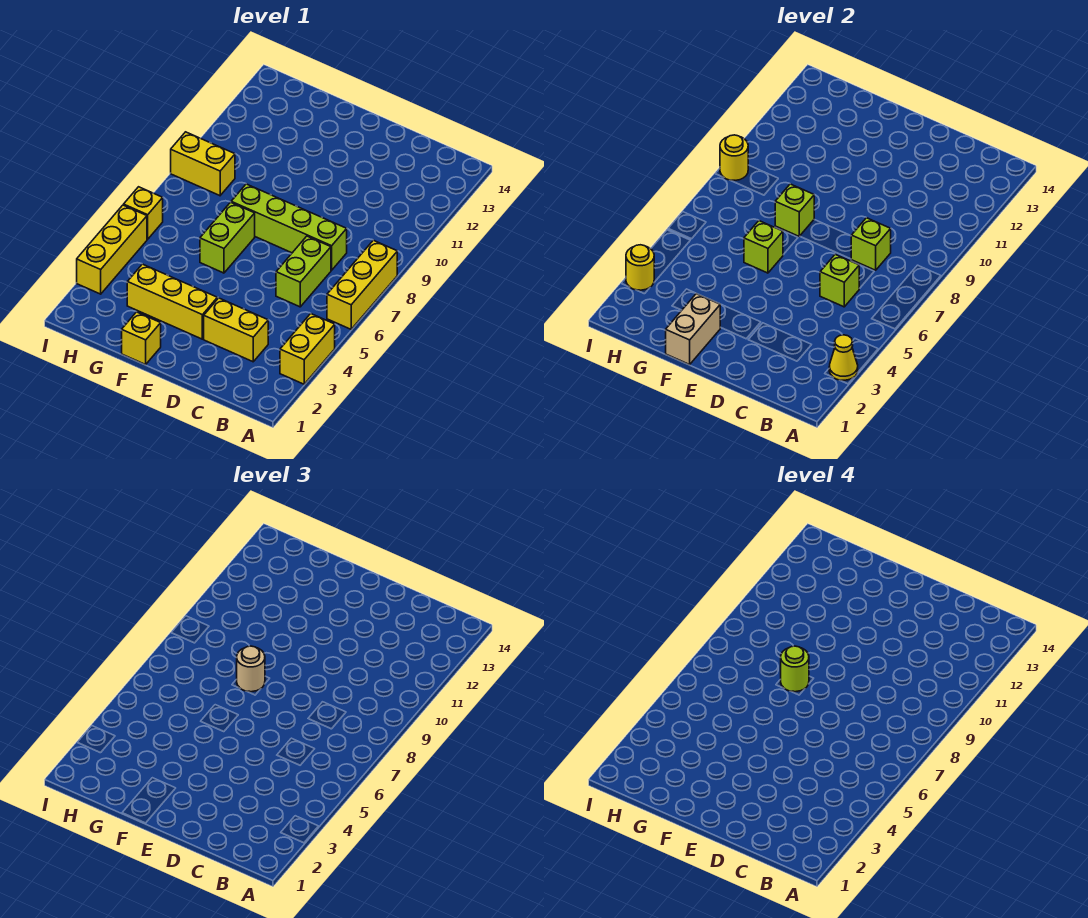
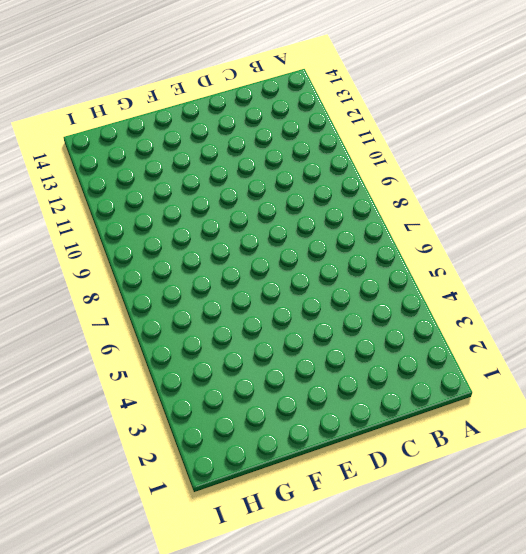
none -> yellow 1x2 brick [280,314,335,384]
none -> yellow 1x3 brick [327,240,397,329]
none -> yellow 1x2 brick [204,298,268,362]

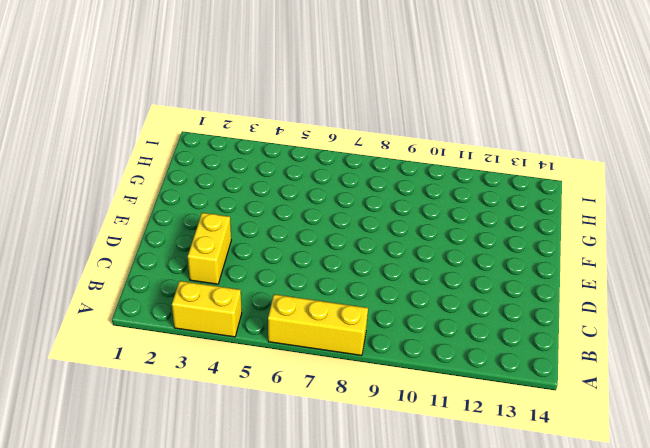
none -> lime 1x2 brick [276,236,331,307]
none -> lime 1x4 brick [231,184,347,270]
none -> yellow 1x3 brick [127,264,217,339]

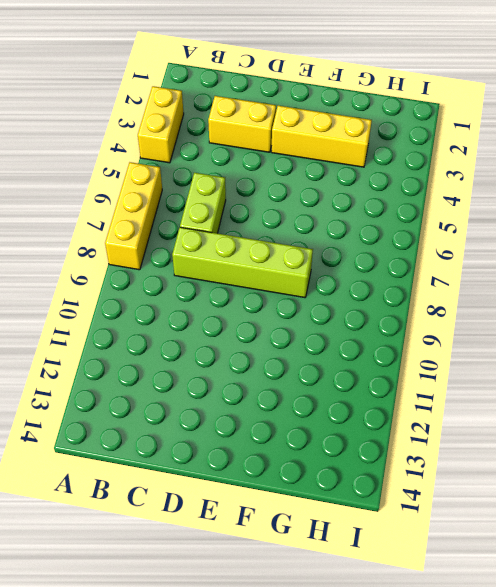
none -> yellow 1x1 brick [122,312,161,364]
none -> lime 1x2 brick [200,202,255,273]
none -> yellow 1x2 brick [171,132,235,196]

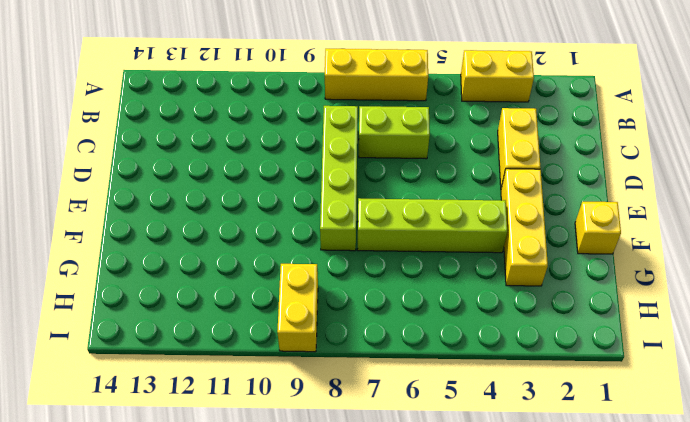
lime 1x4 brick [357,198,507,253] -> lime 1x2 brick [200,202,255,273]
none -> yellow 1x3 brick [77,205,147,294]
none -> yellow 1x1 brick [124,187,163,239]
none -> yellow 1x1 cone [829,335,858,380]

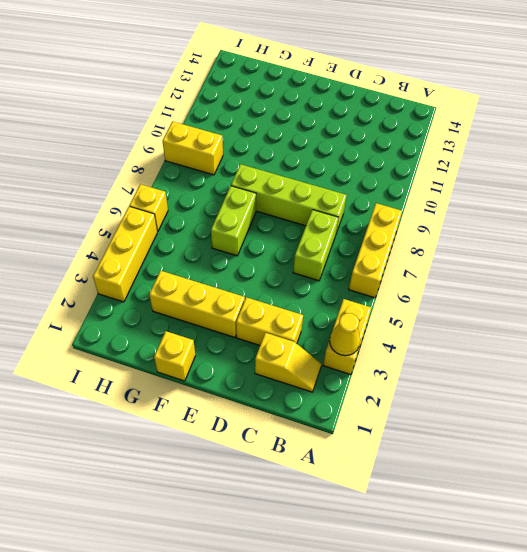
yellow 1x2 slope [255,333,321,392] -> none
none -> lime 1x1 brick [820,254,859,307]
none -> lime 1x1 brick [851,218,891,270]
none -> tan 1x2 brick [666,294,720,364]

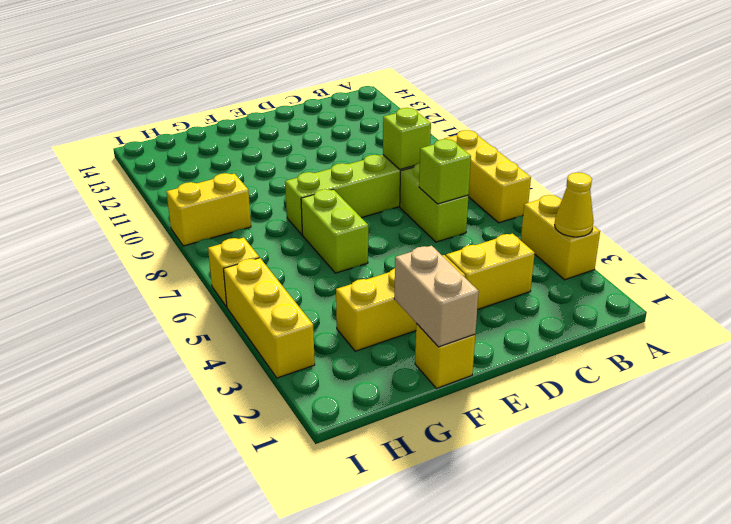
none -> lime 1x1 brick [744,221,783,273]
none -> lime 1x1 brick [775,184,814,236]
none -> yellow 1x1 round brick [626,245,654,290]

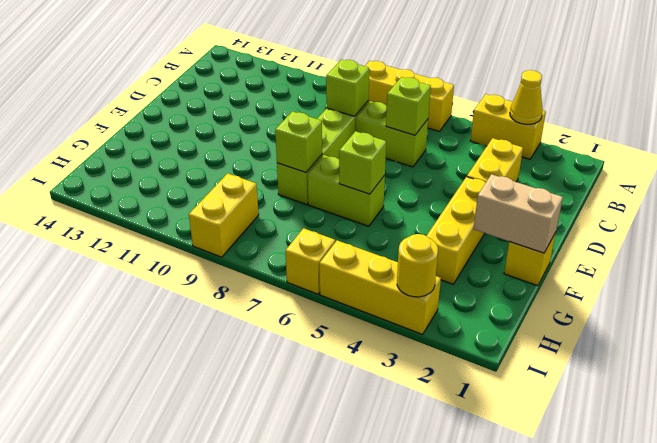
none -> yellow 1x1 round brick [720,135,748,180]
none -> tan 1x1 round brick [237,646,265,692]
none -> lime 1x1 round brick [781,646,809,692]

